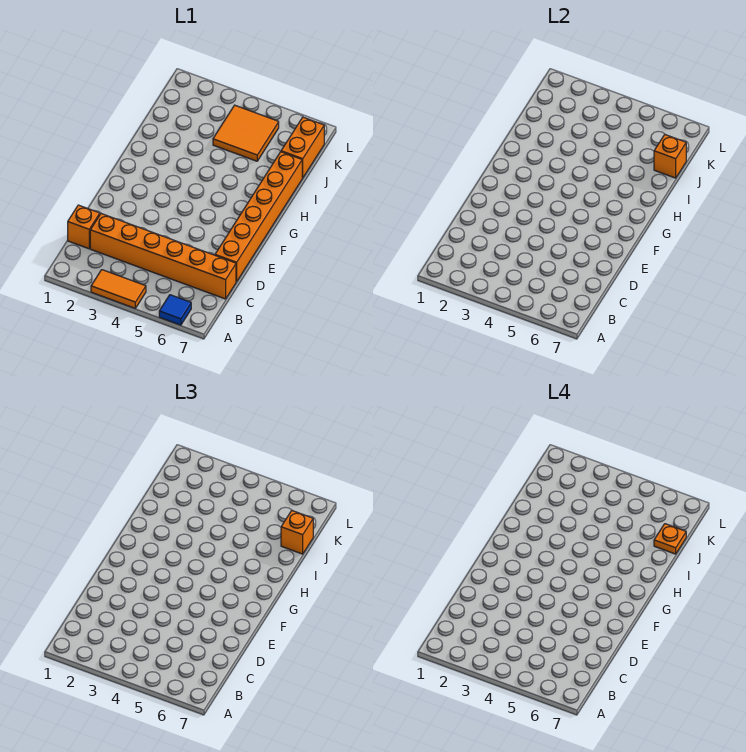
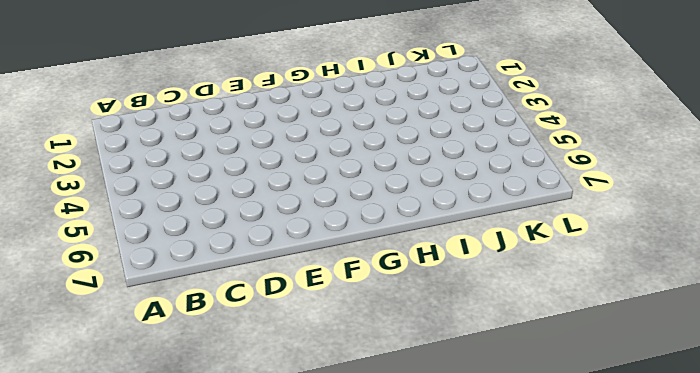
none -> orange 1x2 tile [91,270,146,308]
none -> blue 1x1 tile [159,295,191,325]

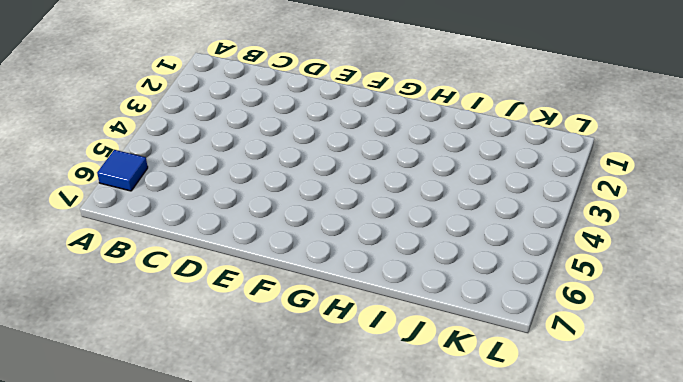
none -> orange 1x2 tile [91,270,146,308]
none -> orange 1x1 brick [68,205,100,249]

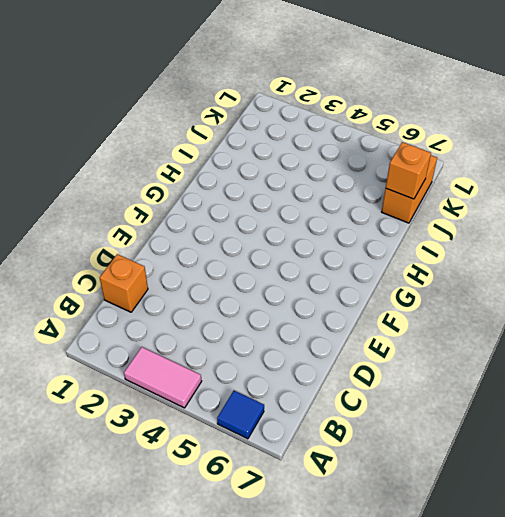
pink 1x2 tile [124,347,202,408] -> orange 1x2 tile [91,270,146,308]
none -> orange 1x6 brick [90,214,236,299]
none -> orange 1x6 brick [215,152,302,282]

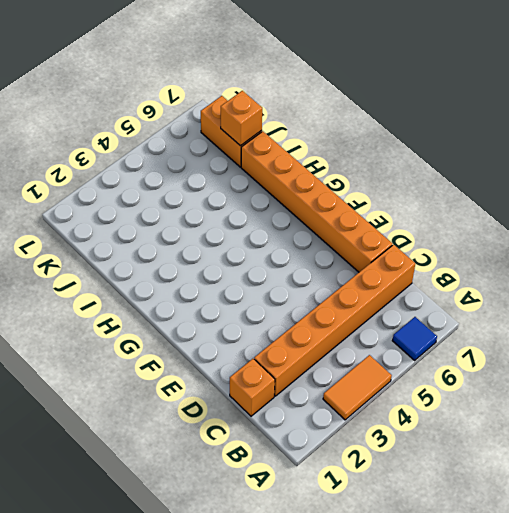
none -> orange 2x2 tile [213,105,279,161]
none -> orange 1x1 brick [281,511,313,554]

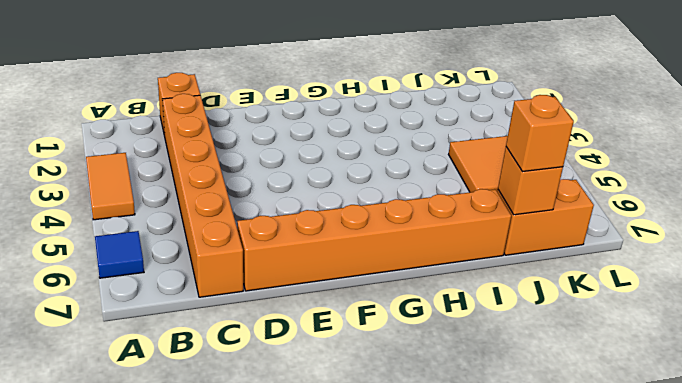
none -> orange 1x1 plate [654,524,686,554]

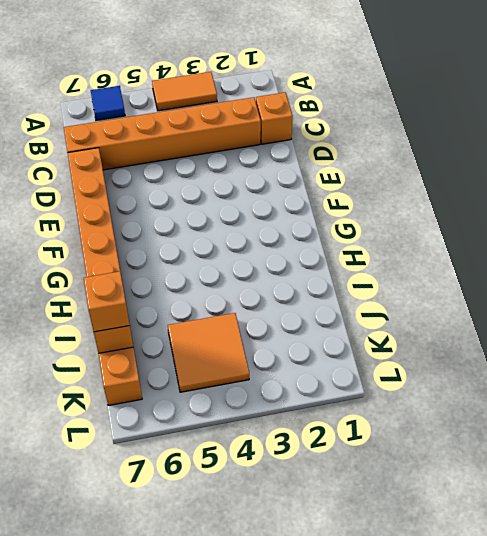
none -> orange 1x1 plate [654,524,686,554]

